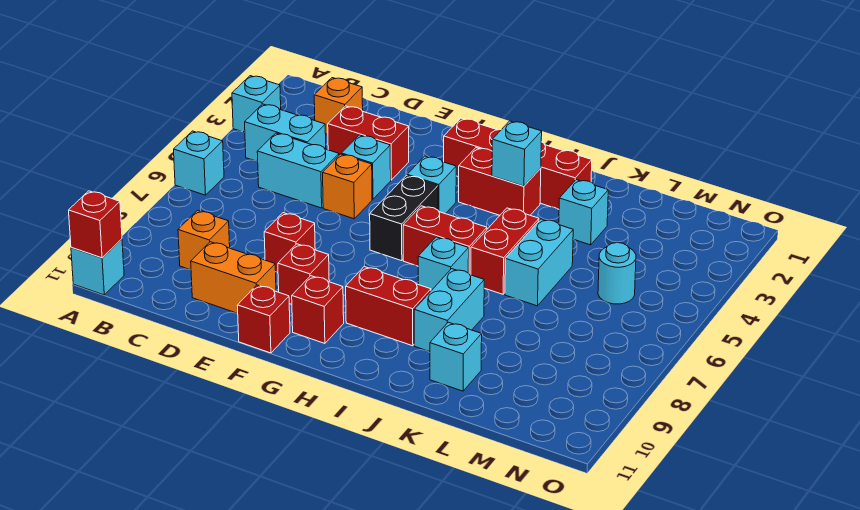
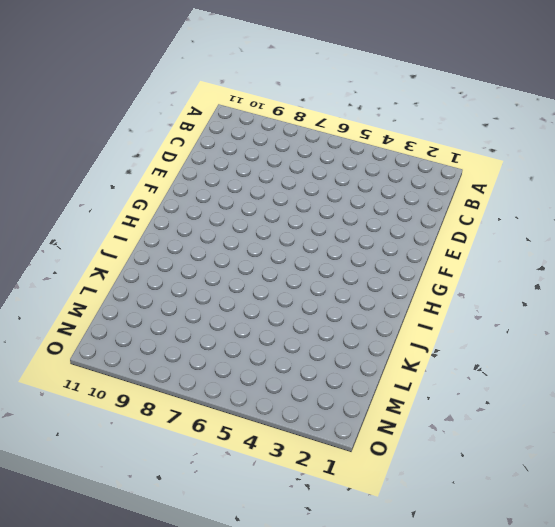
none -> cyan 1x1 brick [232,76,281,132]
none -> cyan 1x1 brick [174,131,224,195]
none -> cyan 1x1 brick [71,239,124,295]
none -> cyan 1x2 brick [245,104,326,161]

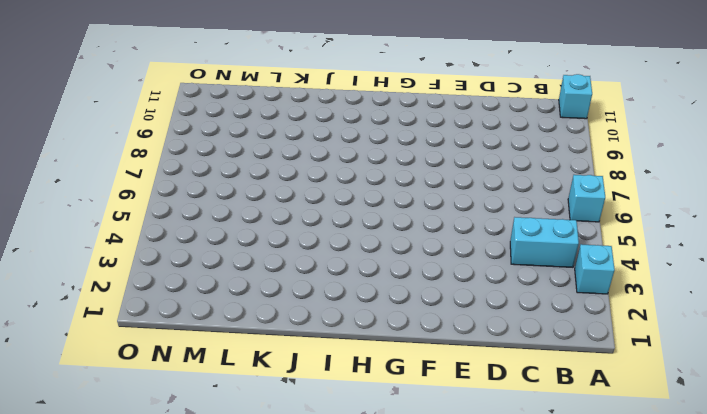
none -> orange 1x1 brick [314,78,363,135]
none -> cyan 1x2 brick [257,133,339,208]
none -> orange 1x1 brick [178,211,230,270]
none -> red 1x2 brick [328,106,409,180]

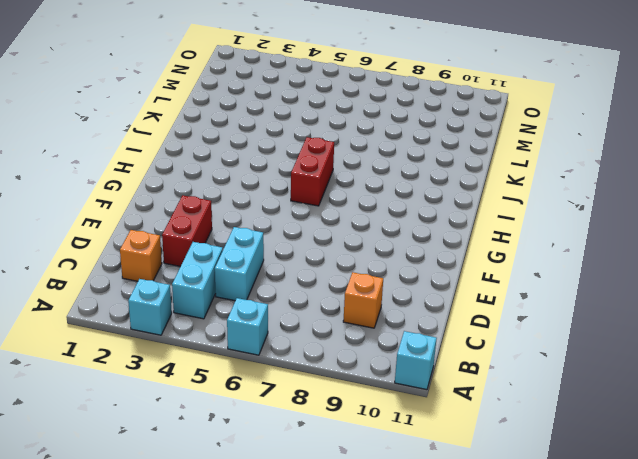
none -> orange 1x2 brick [191,242,276,313]
none -> cyan 1x1 brick [341,135,391,199]
none -> orange 1x1 brick [323,154,372,219]
none -> red 1x1 brick [264,213,315,272]

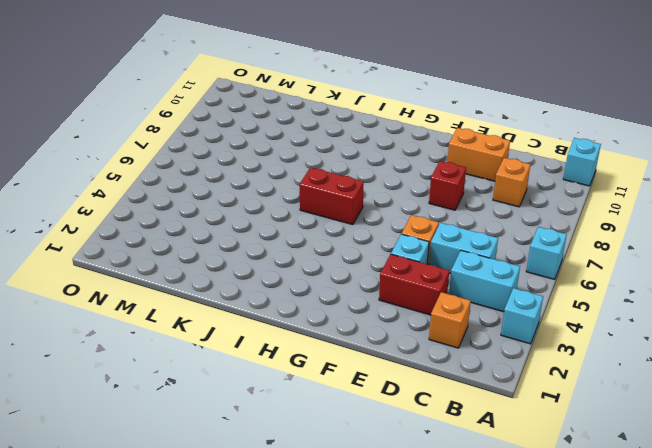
none -> red 1x1 brick [278,244,329,304]
none -> red 1x1 brick [237,285,290,353]
none -> red 1x4 brick [444,118,592,209]
none -> cyan 1x1 brick [407,156,456,214]

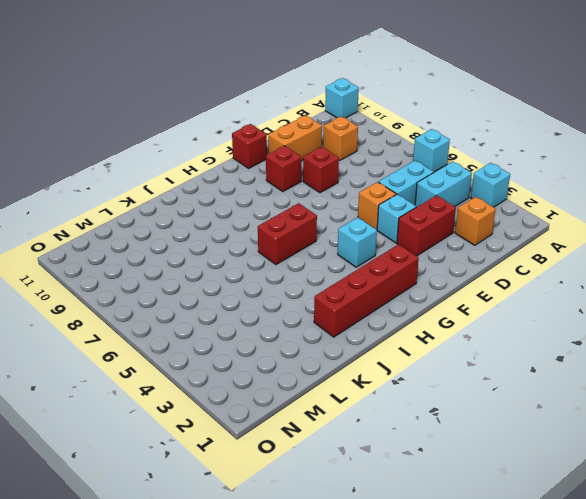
none -> black 1x2 brick [370,175,438,261]
none -> red 1x1 brick [292,276,344,343]
none -> red 1x2 brick [459,148,541,215]
none -> red 1x2 brick [346,266,431,346]

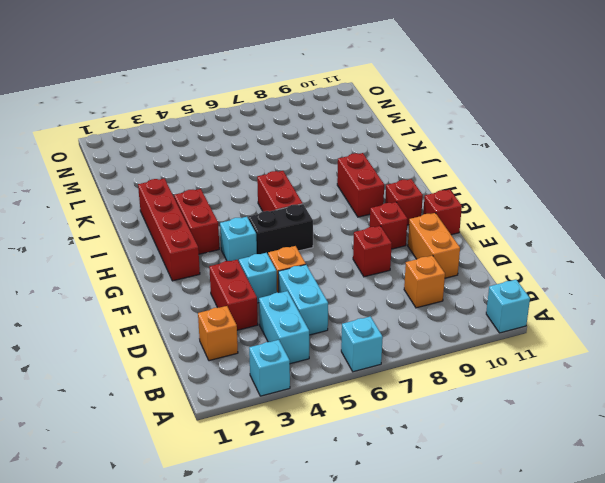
none -> cyan 1x1 brick [418,237,469,291]
none -> red 1x2 brick [471,208,539,294]
none -> cyan 1x2 brick [414,269,485,352]
none -> cyan 1x1 brick [559,180,608,245]

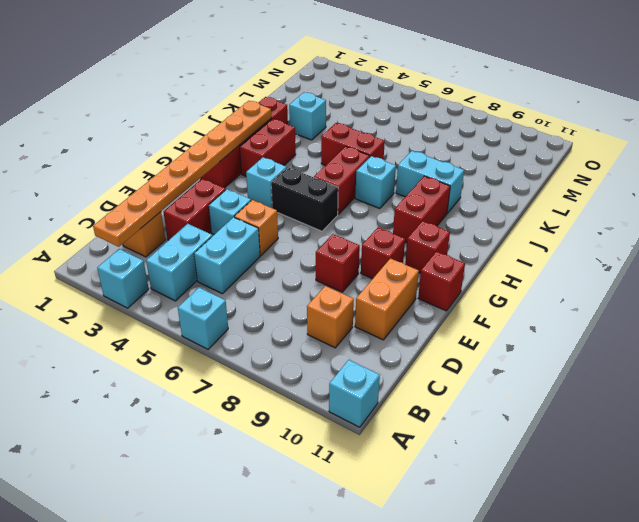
orange 1x8 plate [93,101,271,247] -> none
none -> cyan 1x2 brick [505,219,573,306]
none -> cyan 1x1 brick [430,322,482,391]
none -> cyan 1x1 round brick [598,243,636,304]
none -> red 1x1 brick [69,191,122,258]

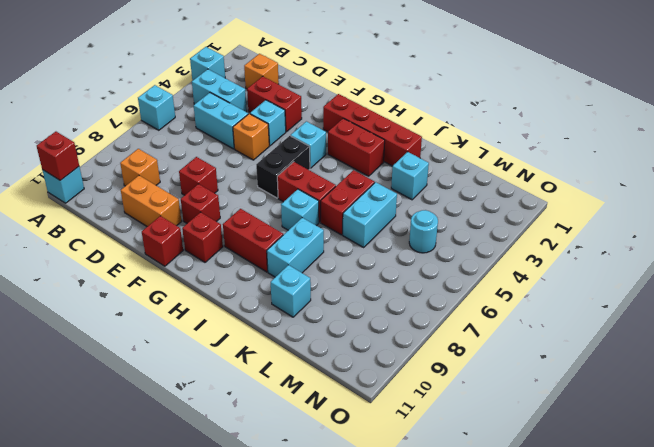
none -> cyan 1x1 brick [492,121,542,186]

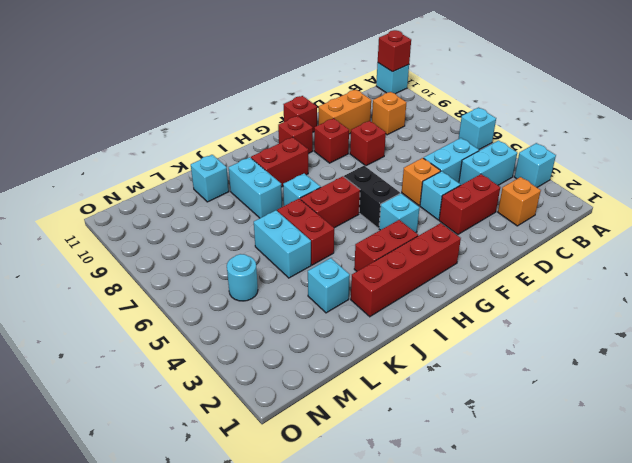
none -> cyan 1x1 brick [492,121,542,186]

